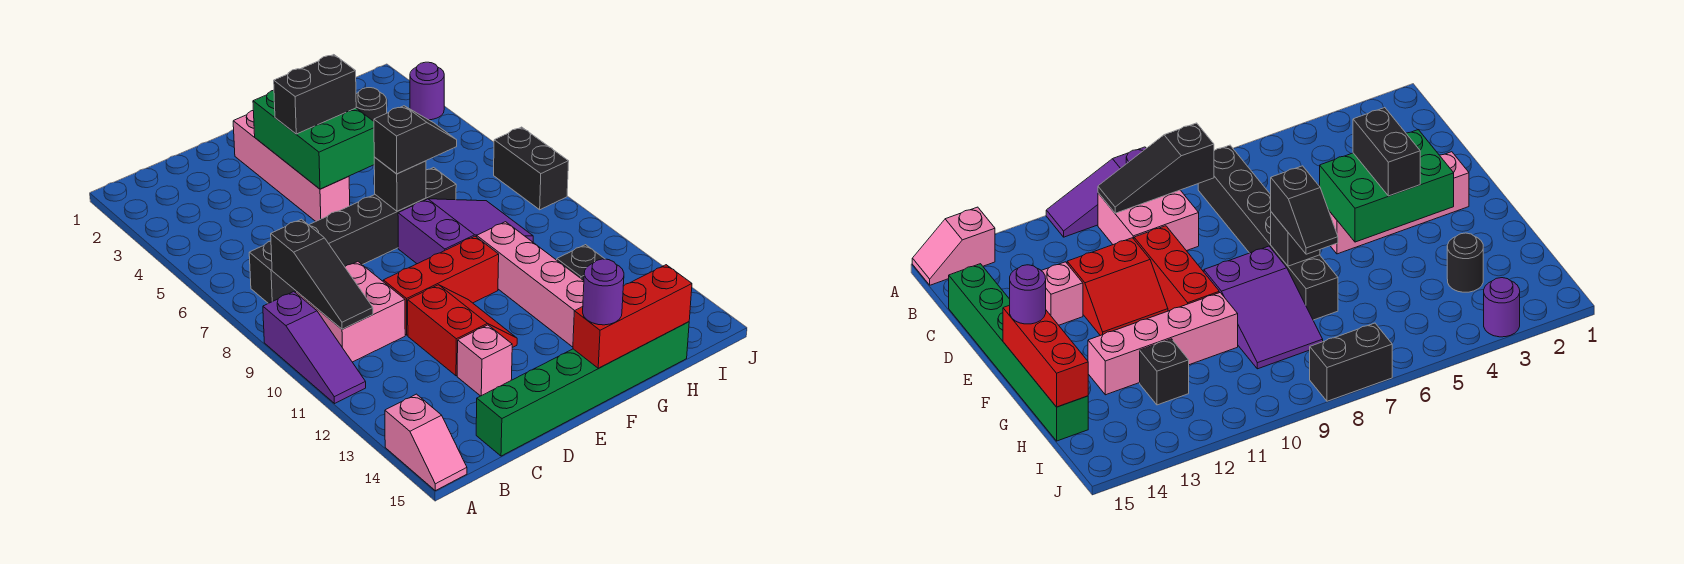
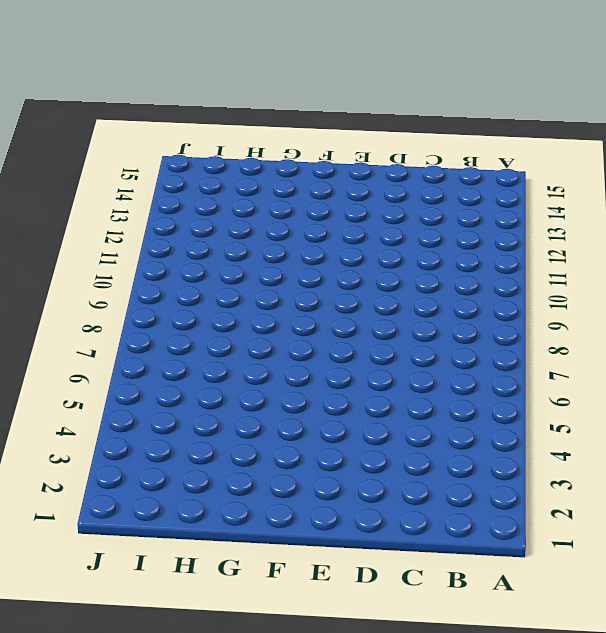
none -> purple 1x3 slope [263,292,366,403]
none -> pink 1x2 slope [385,394,467,491]
none -> black 1x6 brick [249,168,456,303]

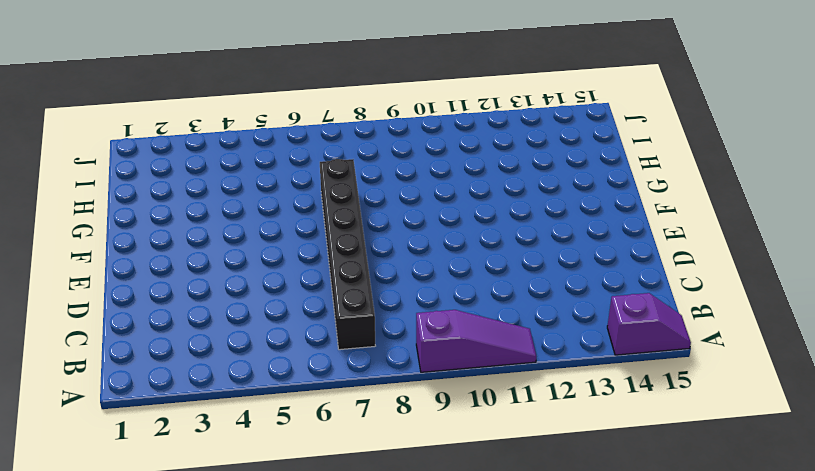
purple 1x2 slope [607,293,691,355] -> pink 1x2 slope [385,394,467,491]
none -> pink 2x2 brick [296,262,405,362]
none -> green 1x6 brick [476,322,689,456]
none -> red 1x3 brick [383,236,499,335]

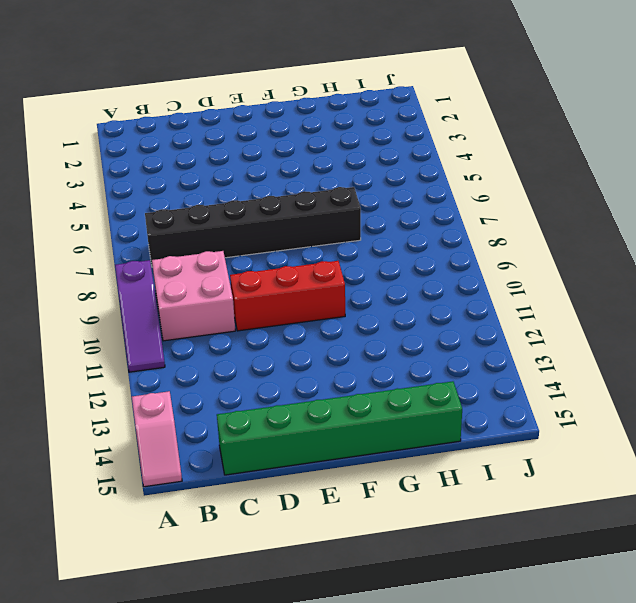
none -> red 2x2 slope [408,285,517,376]
none -> pink 1x1 brick [457,325,512,396]
none -> pink 1x4 brick [233,111,350,221]

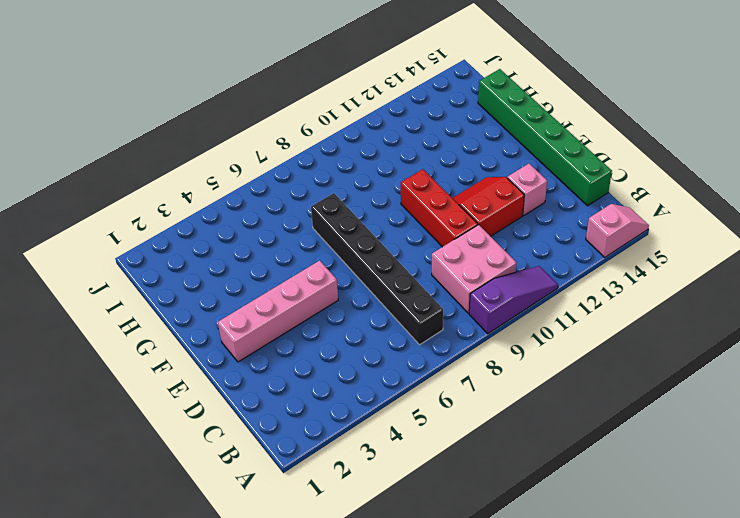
none -> purple 2x3 slope [398,199,533,264]
none -> pink 1x4 brick [477,222,584,347]
none -> black 1x1 round brick [356,88,387,121]

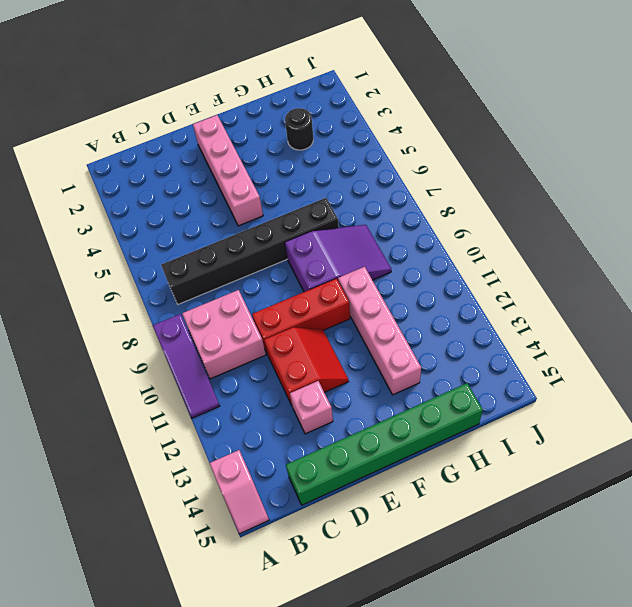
none -> black 1x1 brick [557,245,604,281]
none -> purple 1x1 round brick [410,62,444,120]
none -> black 1x2 brick [494,127,569,210]

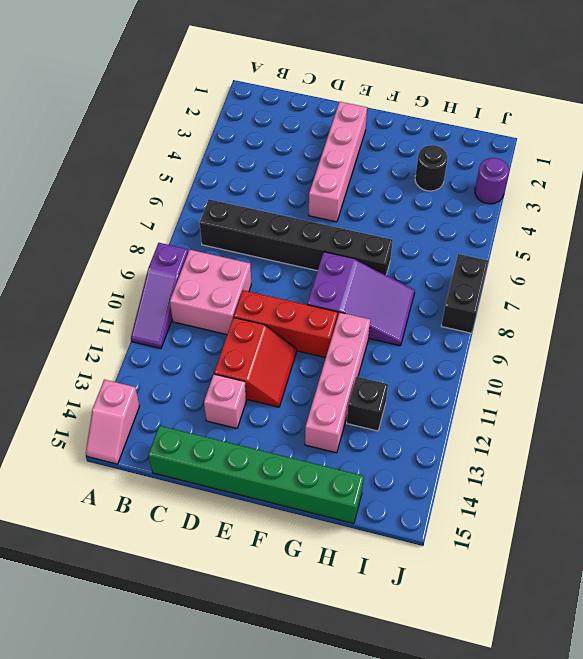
none -> black 1x3 slope [271,219,373,329]
none -> green 2x3 brick [253,90,374,189]
none -> black 1x1 brick [374,157,426,211]

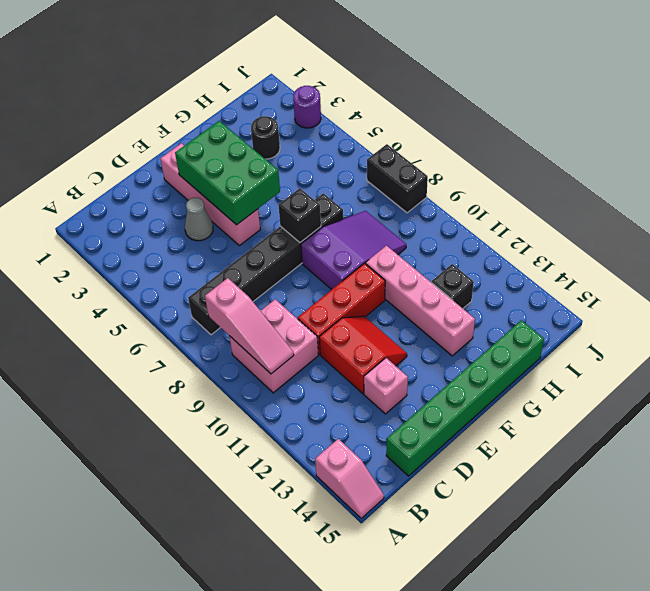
pink 1x3 slope [205,278,294,374] -> black 1x3 slope [271,219,373,329]
grey 1x1 cone [185,198,213,241] -> none
none -> purple 1x3 slope [263,292,366,403]
none -> red 1x3 brick [573,265,692,368]
none -> black 1x2 brick [274,55,356,134]

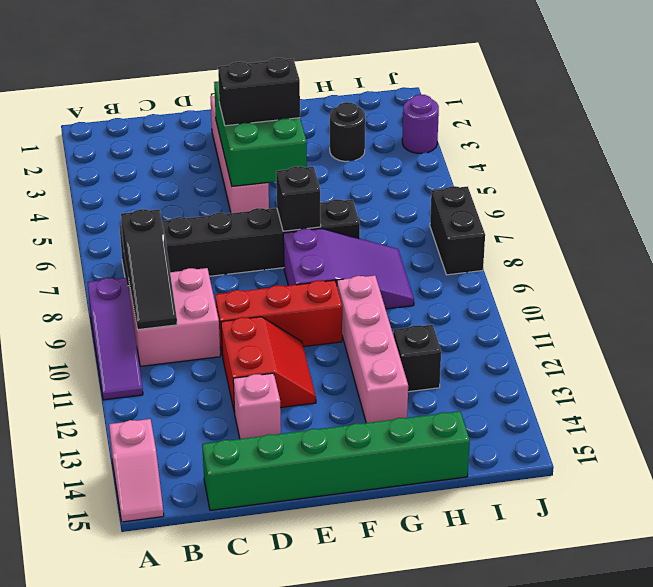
none -> red 1x3 brick [573,265,692,368]
none -> black 1x2 slope [374,106,457,174]
none -> purple 1x1 round brick [583,259,624,325]

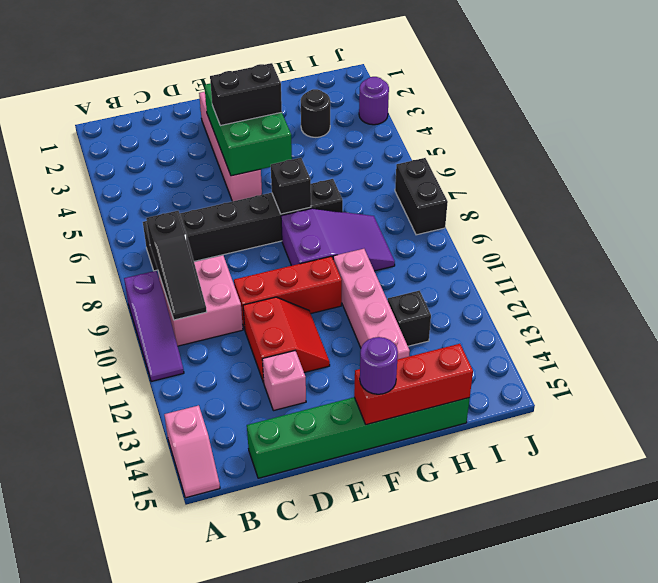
none -> black 1x2 slope [374,106,457,174]

